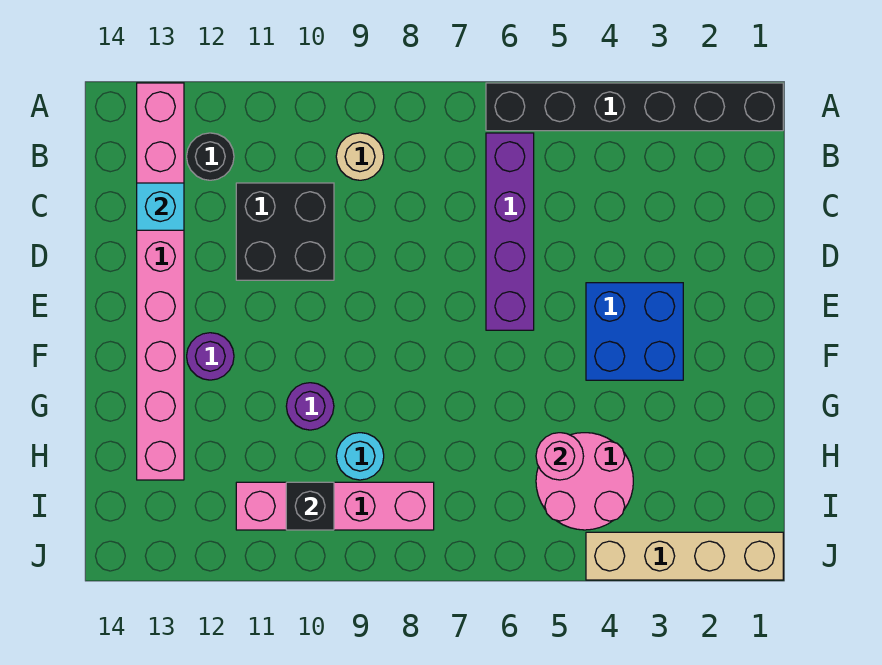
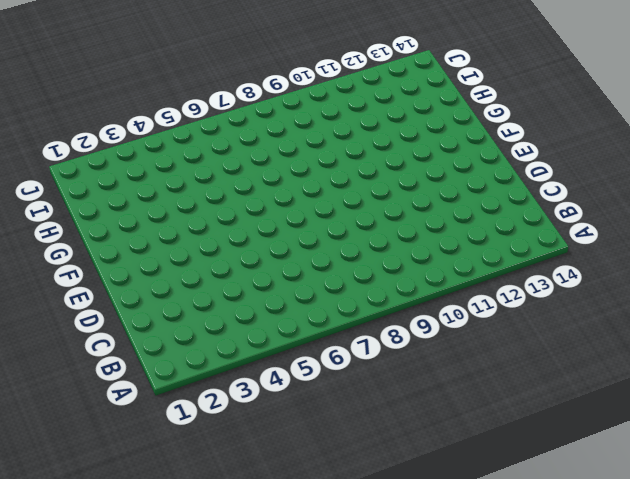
none -> black 1x6 brick [486,83,783,131]
none -> pink 1x8 brick [137,83,184,480]
none -> purple 1x4 brick [486,133,534,330]

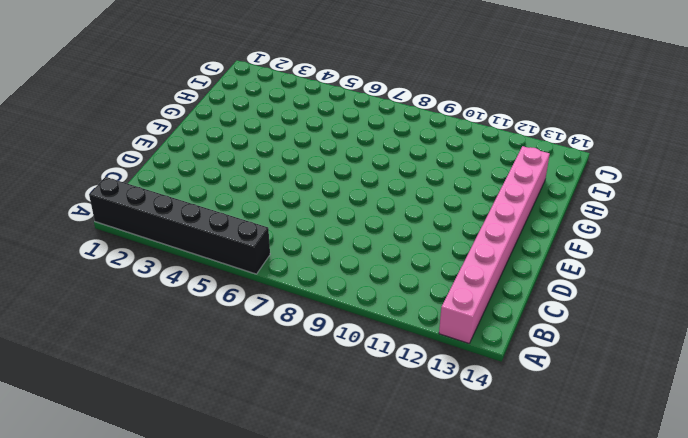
none -> purple 1x4 brick [486,133,534,330]
none -> tan 1x1 round brick [336,133,384,180]
none -> black 1x1 round brick [187,133,234,180]

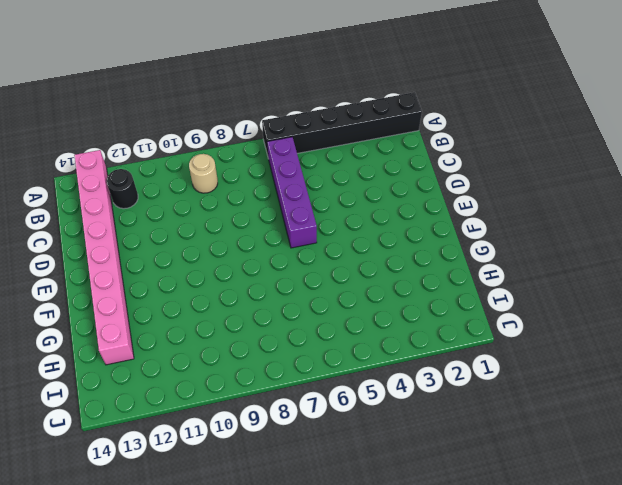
none -> black 2x2 brick [236,183,334,280]
none -> blue 2x2 brick [586,283,683,380]
none -> purple 1x1 round brick [187,333,234,380]

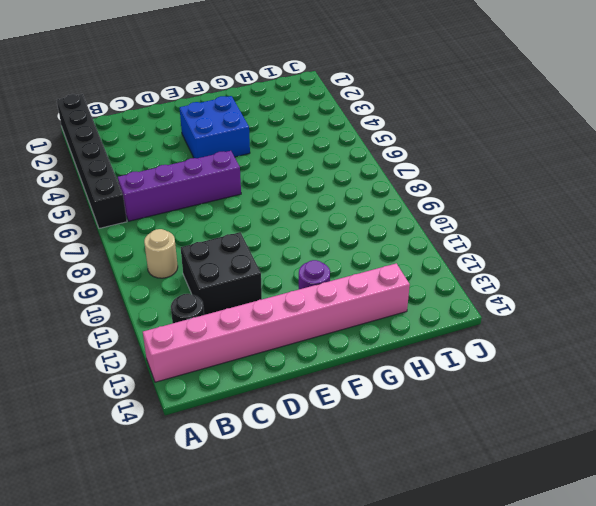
none -> purple 1x1 round brick [286,383,334,430]
none -> pink 2x2 round brick [536,433,633,530]
none -> cyan 1x1 round brick [336,433,384,480]

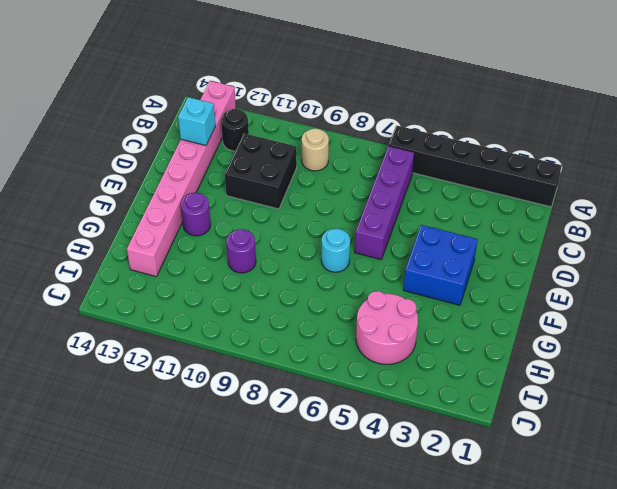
cyan 1x1 round brick [321,228,350,272] -> cyan 1x1 round brick moved to [336,433,384,480]
none -> pink 1x4 brick [236,482,434,530]
none -> tan 1x4 brick [586,532,783,580]
none -> pink 1x1 round brick [536,433,584,480]

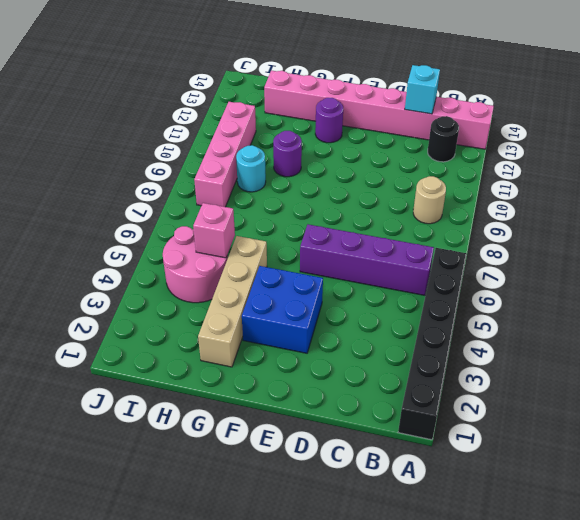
tan 1x4 brick [198,236,267,367] -> tan 1x4 brick moved to [586,532,783,580]
pink 1x1 brick [193,203,235,258] -> pink 1x1 round brick [536,433,584,480]
none -> black 2x2 brick [236,183,334,280]
none -> black 1x1 brick [286,482,334,530]

